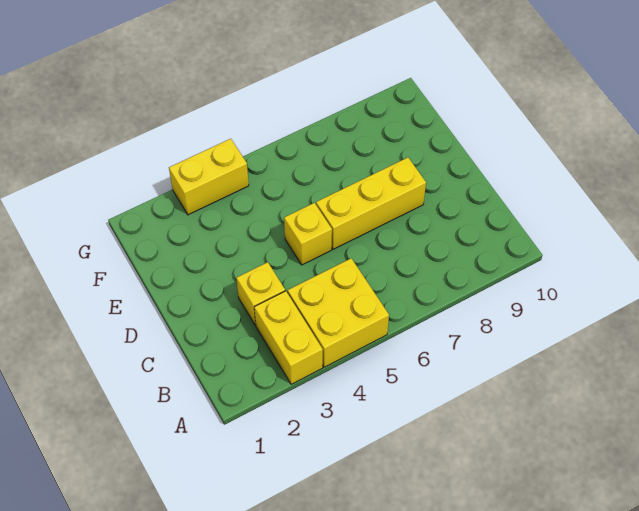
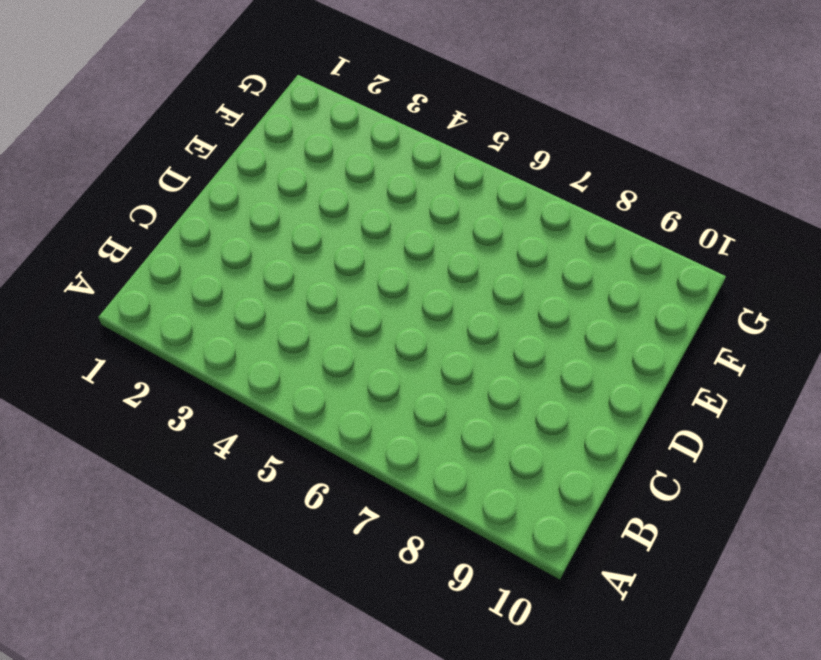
none -> yellow 1x2 brick [254,291,323,384]
none -> yellow 2x2 brick [288,258,389,367]

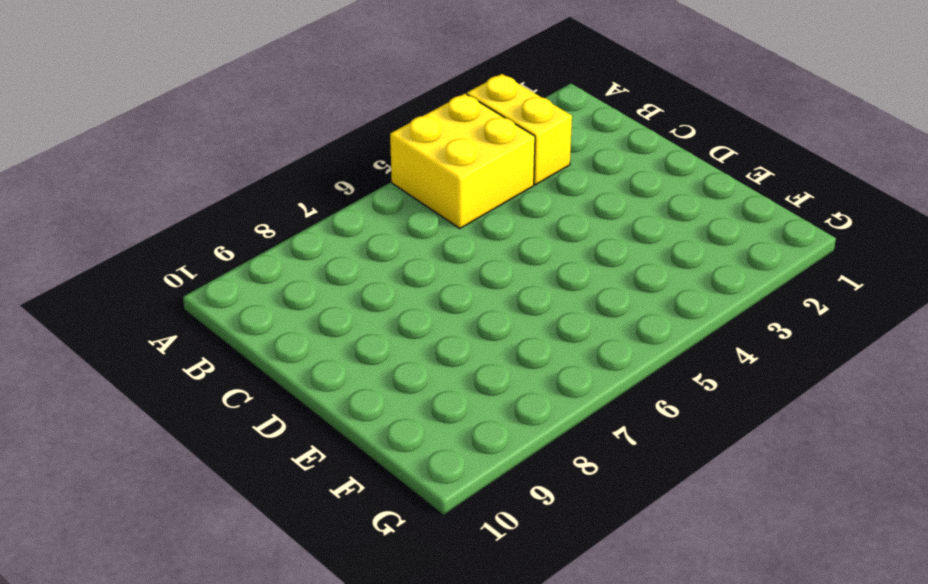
none -> yellow 1x1 brick [236,262,285,325]
none -> yellow 1x1 brick [284,203,332,265]

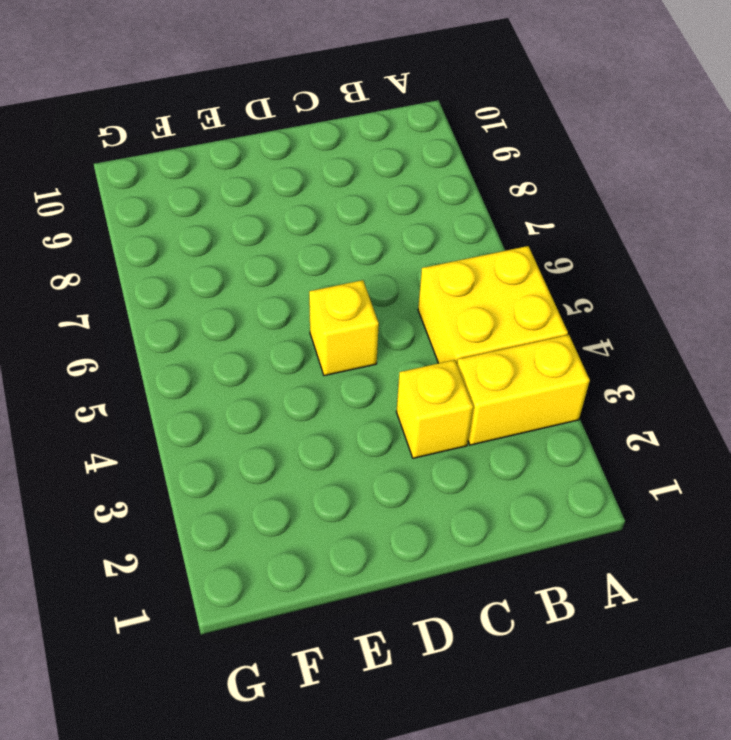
none -> yellow 1x3 brick [316,158,426,249]
none -> yellow 1x2 brick [169,139,249,215]

